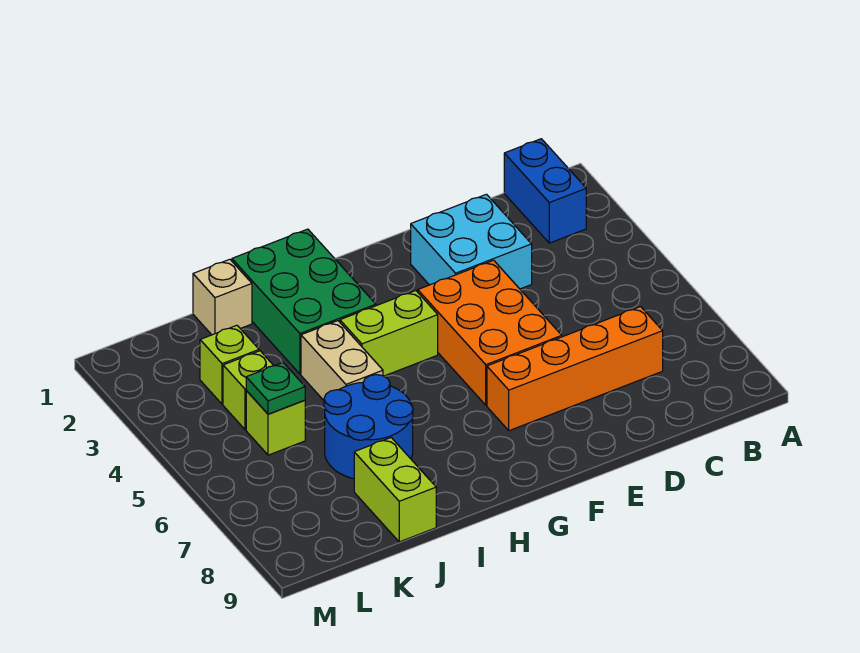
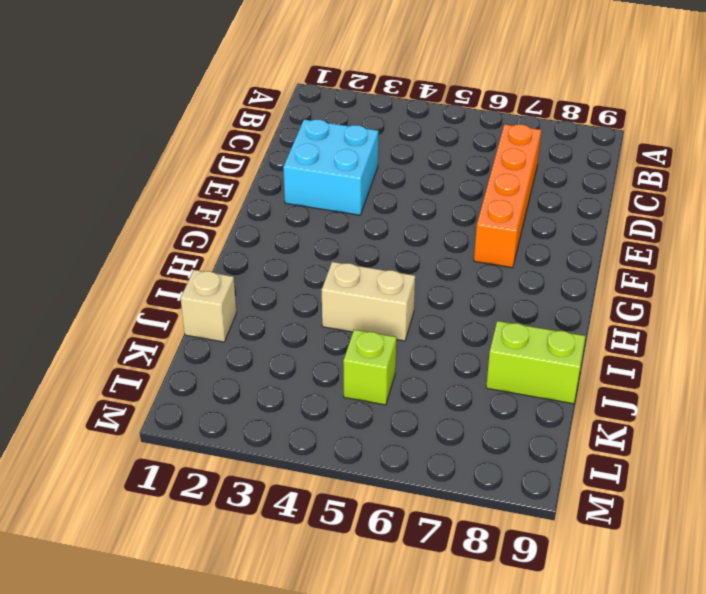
none -> blue 1x2 brick [504,139,586,243]
none -> orange 2x3 brick [418,260,562,405]
none -> lime 1x2 brick [340,291,438,376]

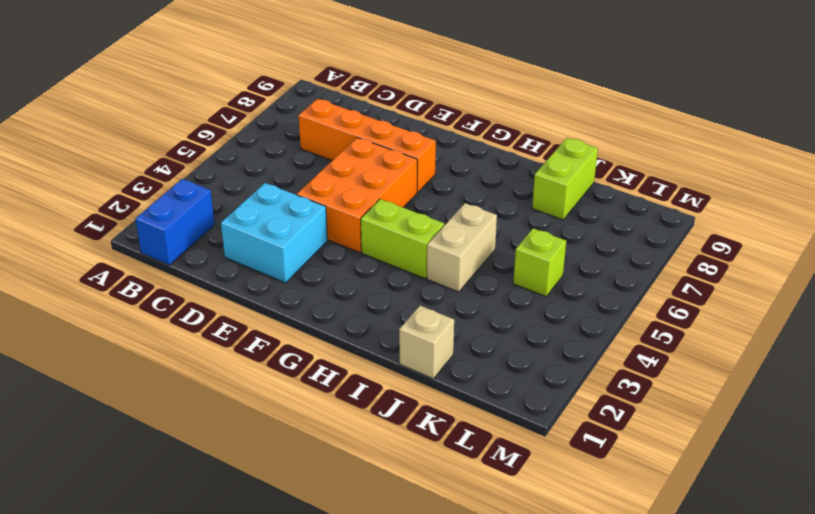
none -> green 2x3 brick [232,229,376,374]
none -> blue 2x2 round brick [324,375,413,479]
none -> lime 1x1 brick [200,325,259,404]

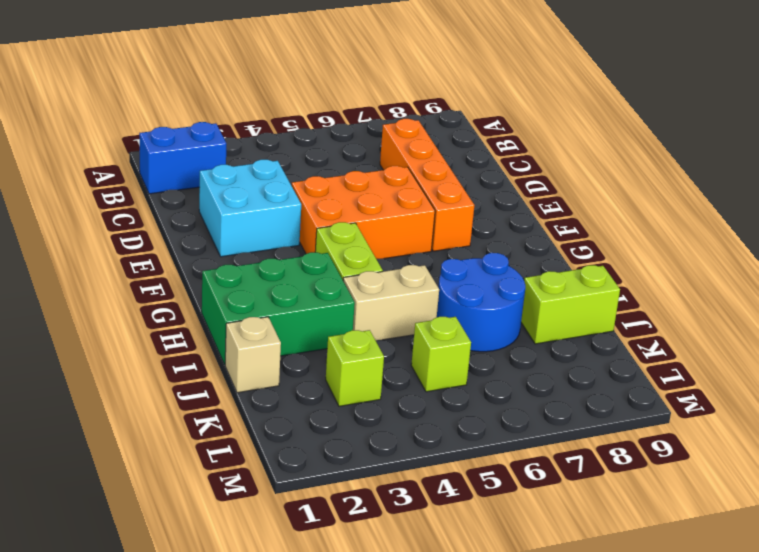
none -> lime 1x1 brick [223,351,274,430]
none -> green 1x1 plate [246,363,305,414]

